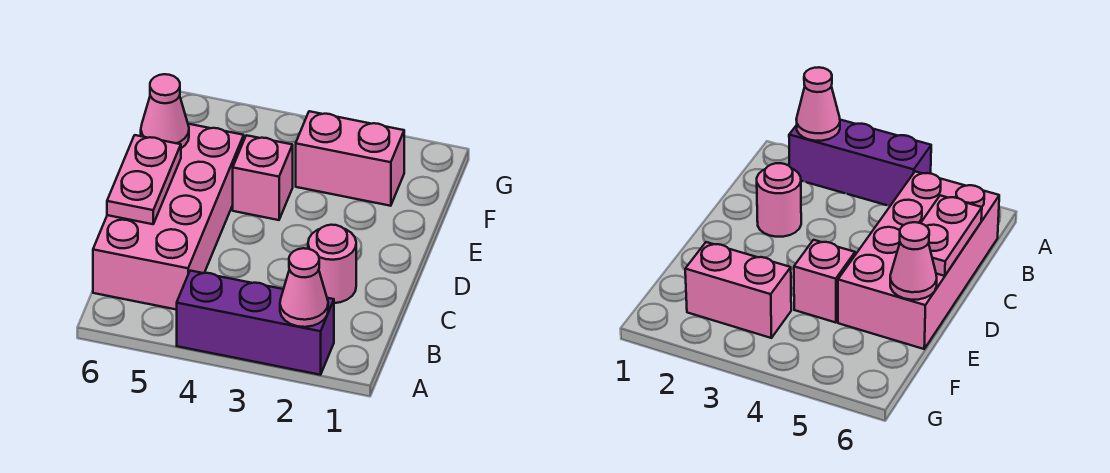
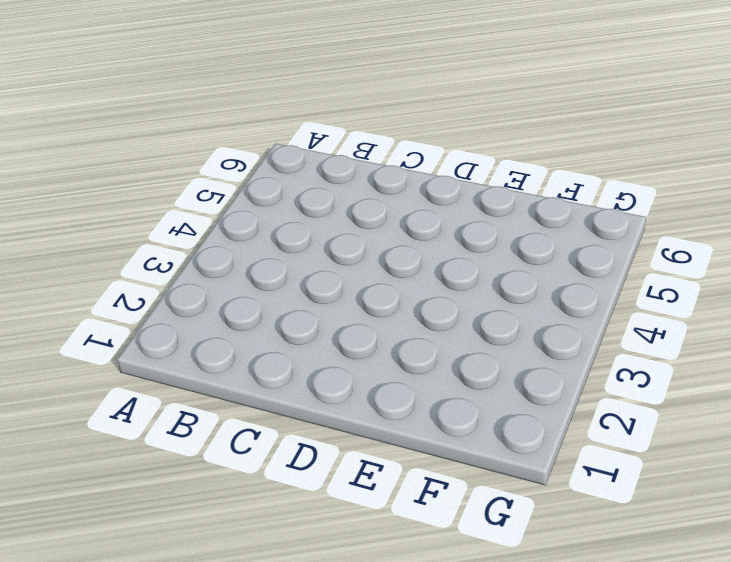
none -> purple 1x3 brick [177,271,334,375]
none -> pink 2x4 brick [93,124,244,310]

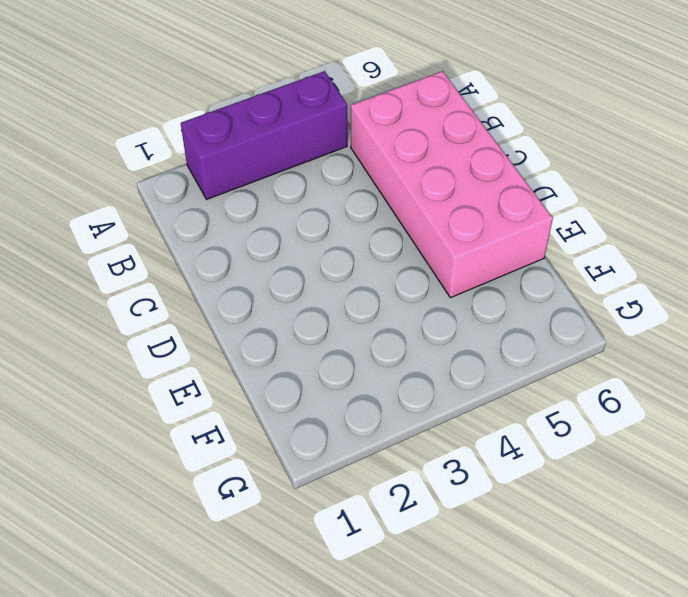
none -> pink 1x1 round brick [308,225,356,303]
none -> pink 1x1 brick [233,135,293,220]

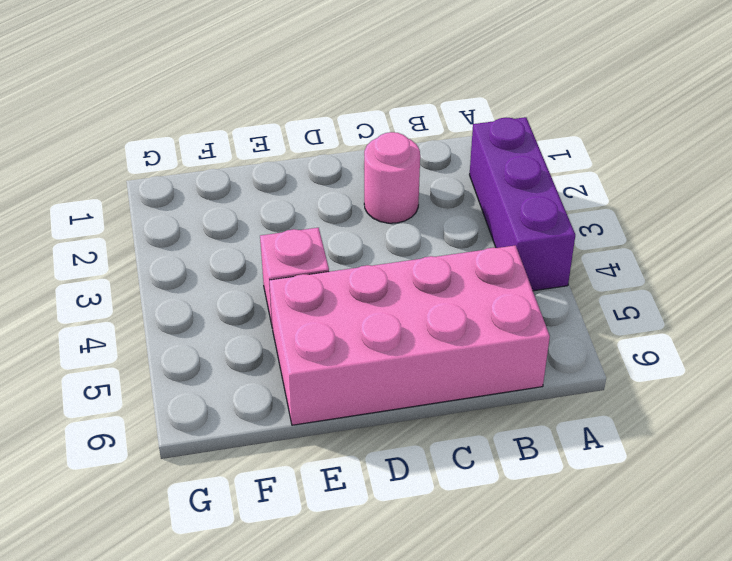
none -> pink 1x2 brick [296,111,404,206]
none -> pink 1x1 cone [280,248,328,327]

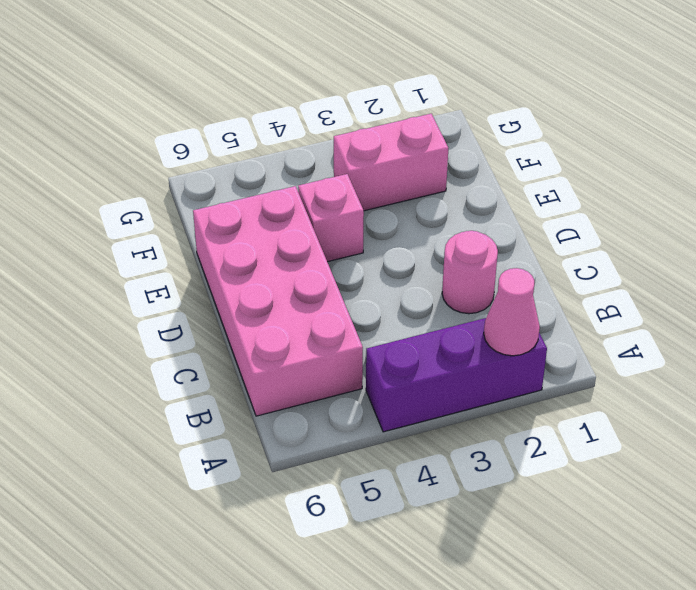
none -> pink 1x2 plate [107,135,181,224]
none -> pink 1x1 cone [141,74,189,148]

